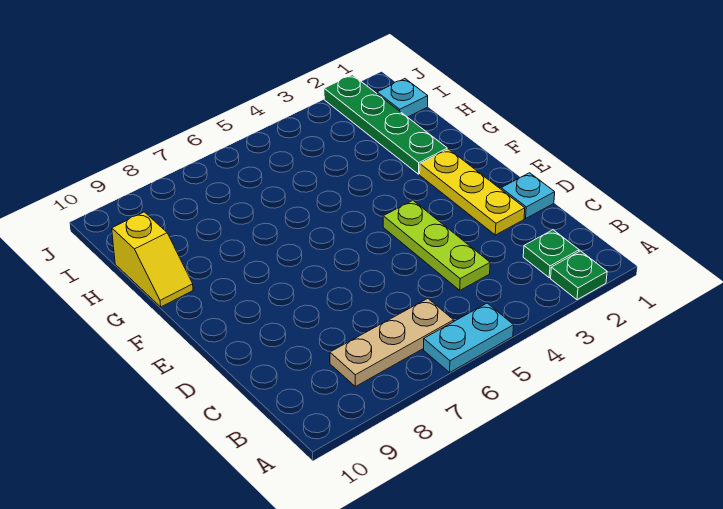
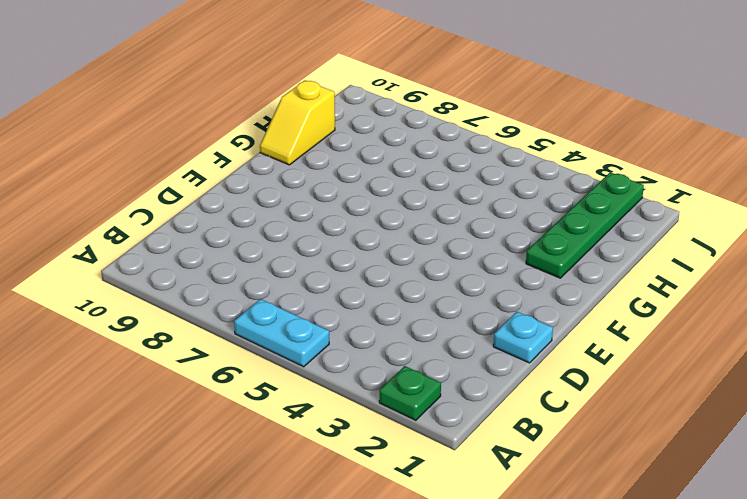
none -> green 1x1 plate [523,230,579,278]
none -> tan 1x3 plate [330,299,454,386]

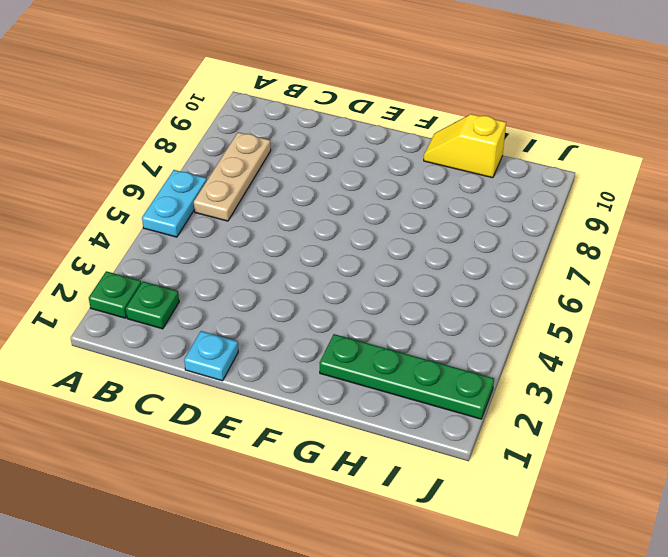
none -> lime 1x3 plate [383,200,490,290]
none -> yellow 1x3 plate [420,149,525,235]

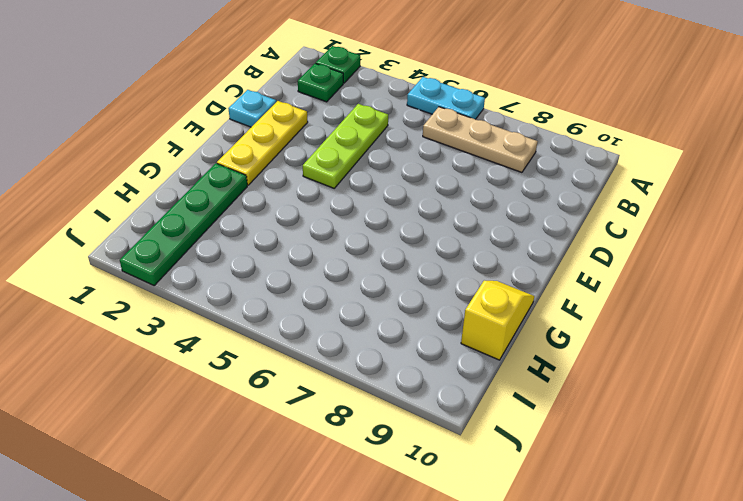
none -> cyan 1x1 plate [377,79,428,117]

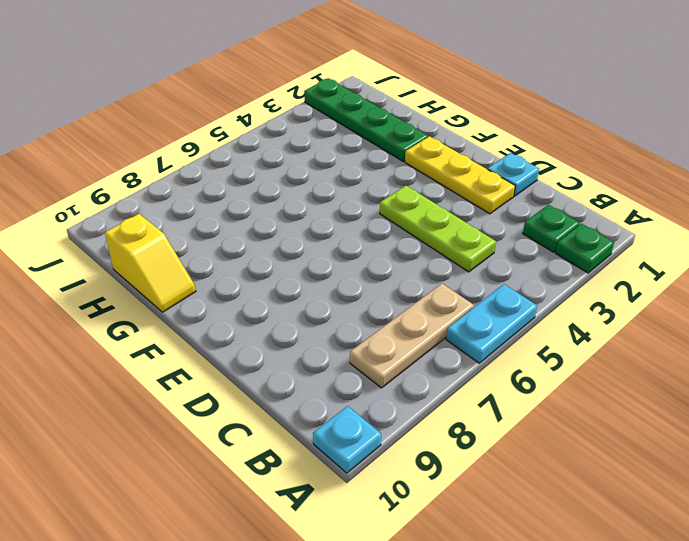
cyan 1x1 plate [313,406,381,473] -> cyan 1x1 plate moved to [377,79,428,117]

